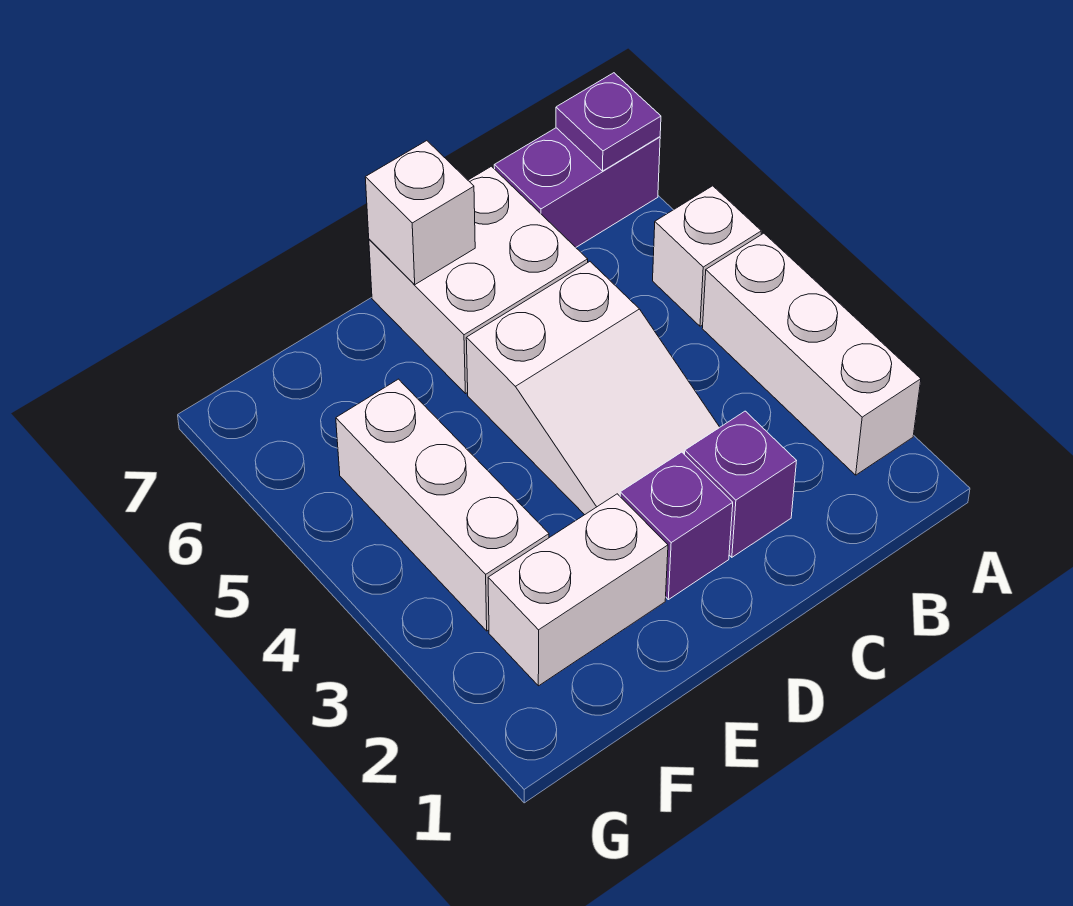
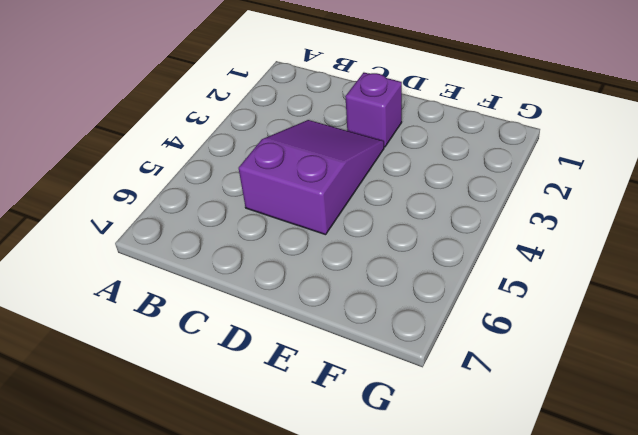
purple 2x3 slope [239,120,384,235] -> white 2x3 slope [466,262,720,515]
none -> white 1x3 brick [702,233,921,475]
none -> white 1x1 brick [653,186,761,326]

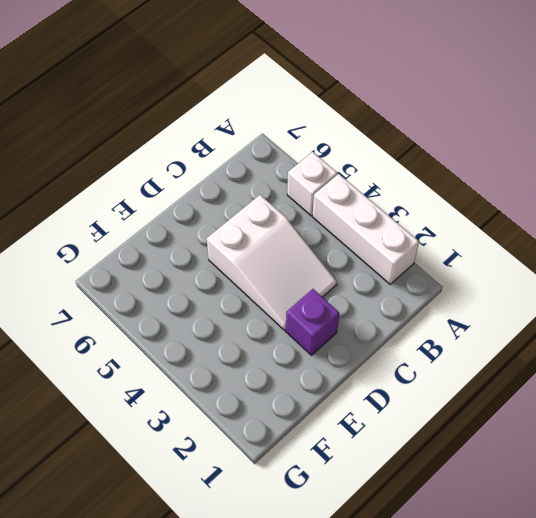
none -> purple 1x2 brick [494,128,660,247]
none -> purple 1x1 brick [685,411,796,557]

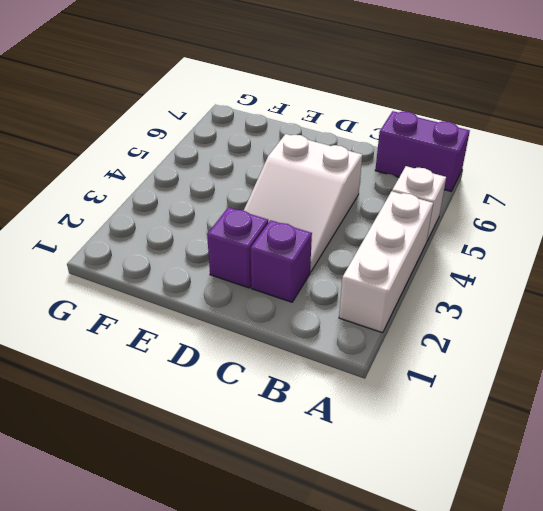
none -> white 2x2 brick [369,166,588,394]
none -> white 1x2 brick [488,494,668,686]

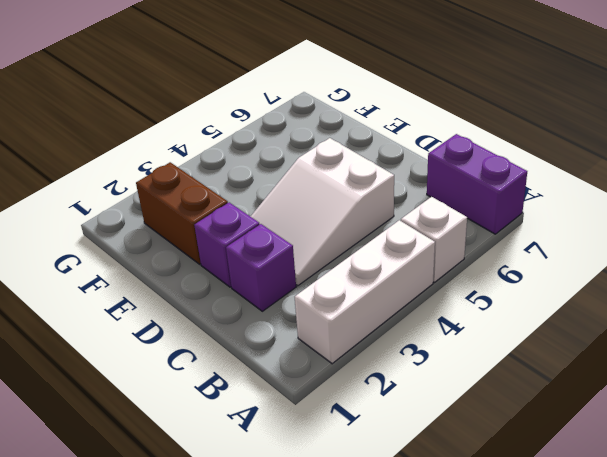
brown 1x2 brick [136,162,228,264] -> white 1x2 brick [488,494,668,686]
none -> white 2x2 brick [369,166,588,394]
none -> white 1x3 brick [336,379,549,631]

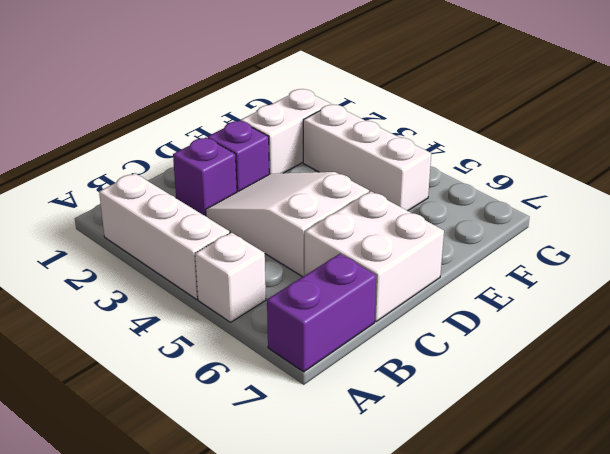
none -> purple 1x1 plate [556,73,661,171]
none -> white 1x1 brick [365,141,475,284]

